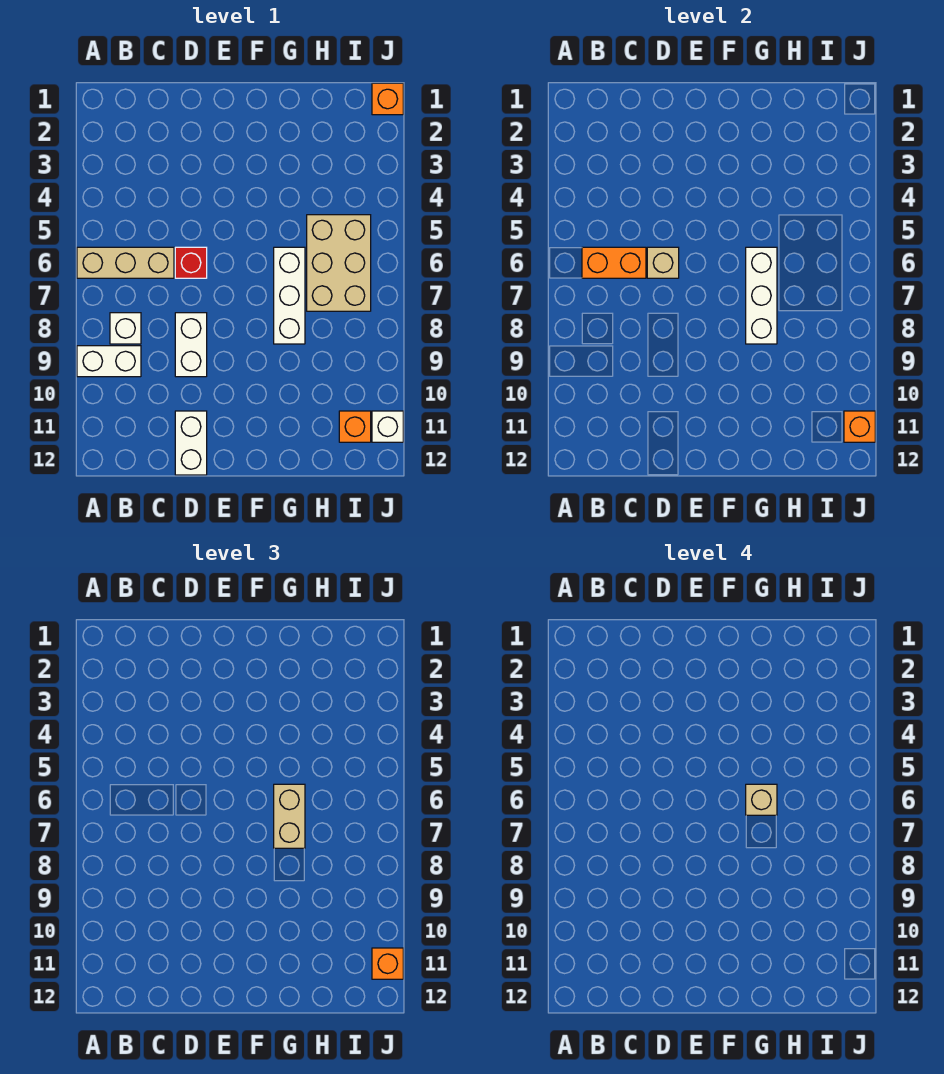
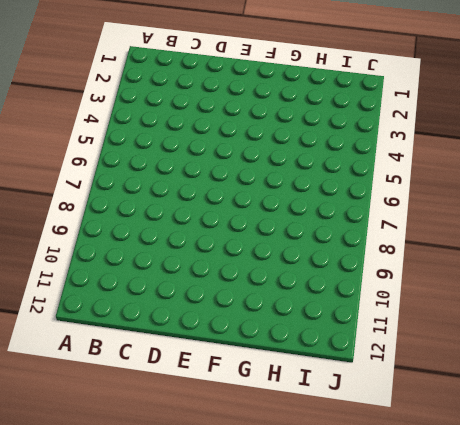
none -> tan 1x3 brick [77,247,174,278]
none -> white 1x2 brick [77,346,141,377]
none -> white 1x1 brick [110,313,141,344]

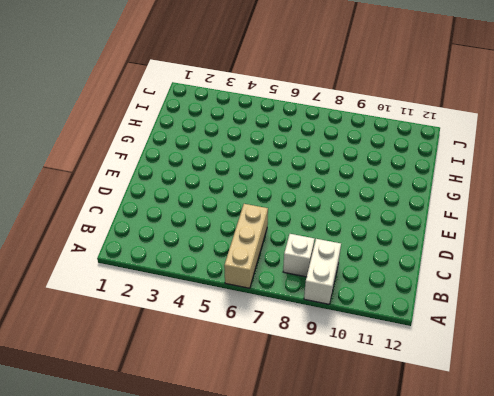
none -> red 1x1 brick [175,247,207,278]
none -> white 1x2 brick [175,313,207,377]
none -> white 1x2 brick [175,411,207,475]

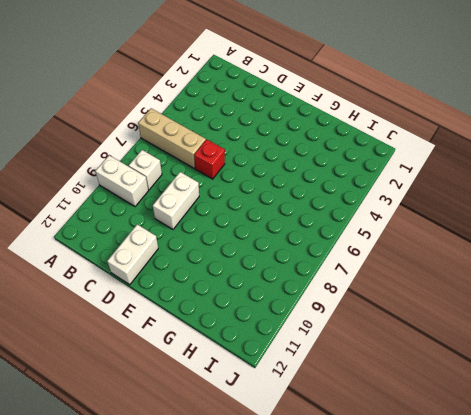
none -> white 1x3 brick [274,247,305,344]
none -> tan 2x3 brick [307,215,371,311]
none -> orange 1x1 brick [339,411,371,442]

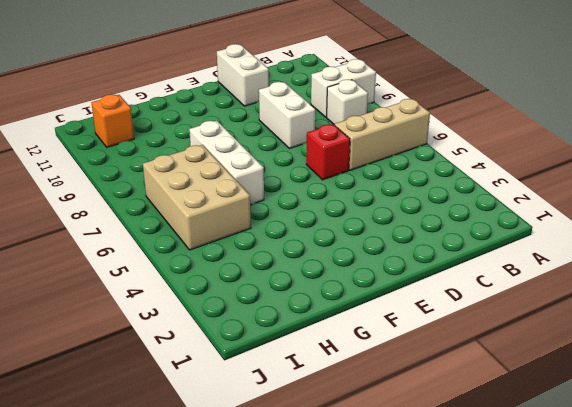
none -> orange 1x1 brick [372,83,403,115]
none -> white 1x1 brick [372,411,403,442]
none -> orange 1x2 brick [582,247,646,278]

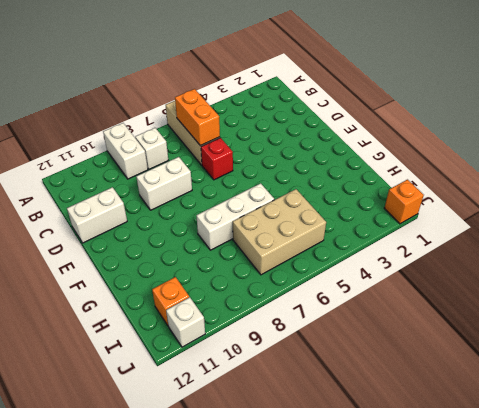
none -> tan 1x1 brick [647,247,679,278]
none -> white 1x3 brick [746,247,777,344]
none -> orange 1x1 brick [844,411,875,442]

